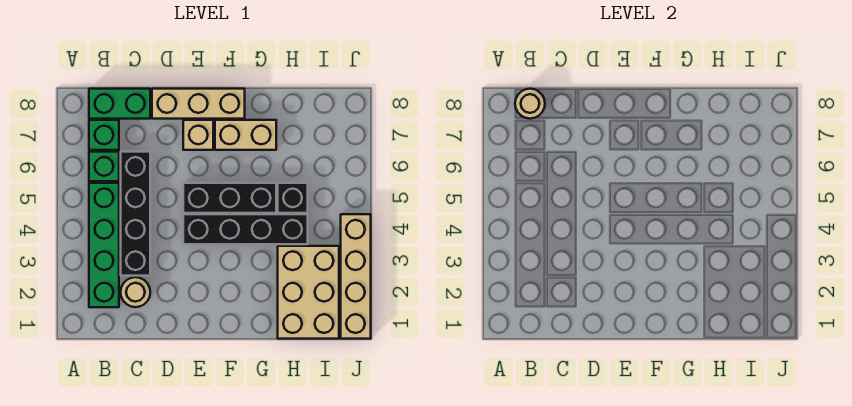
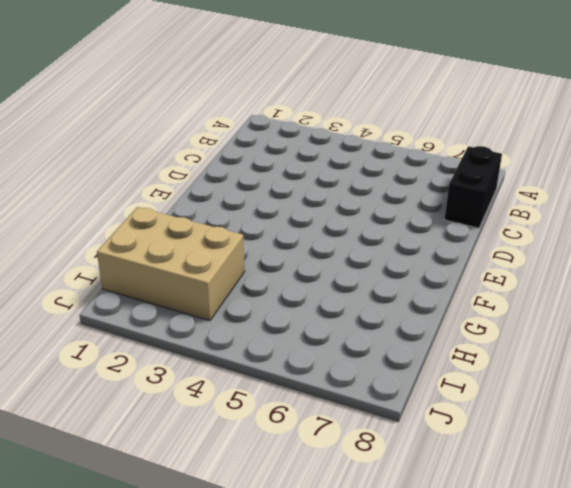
black 1x2 brick [445,146,502,228] -> green 1x2 brick [89,89,150,119]
none -> green 1x4 brick [89,183,119,307]
none -> green 1x1 brick [89,152,119,181]
none -> green 1x1 brick [89,120,119,150]

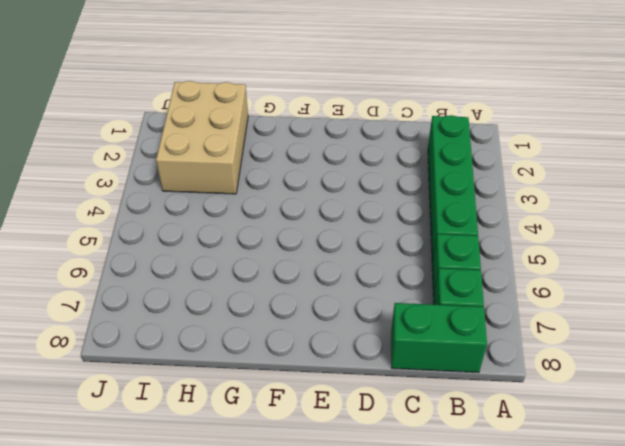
none -> tan 1x1 round brick [121,277,150,307]
none -> black 1x4 brick [121,152,150,276]
none -> tan 1x3 brick [152,89,245,119]

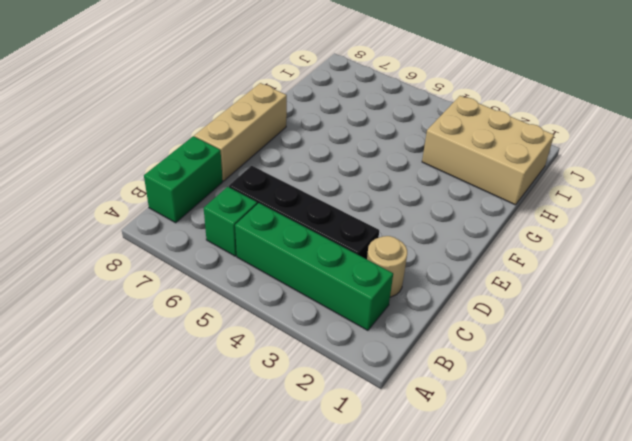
none -> green 1x1 brick [89,120,119,150]
none -> black 1x4 brick [183,214,308,244]
none -> black 1x3 brick [183,183,276,213]

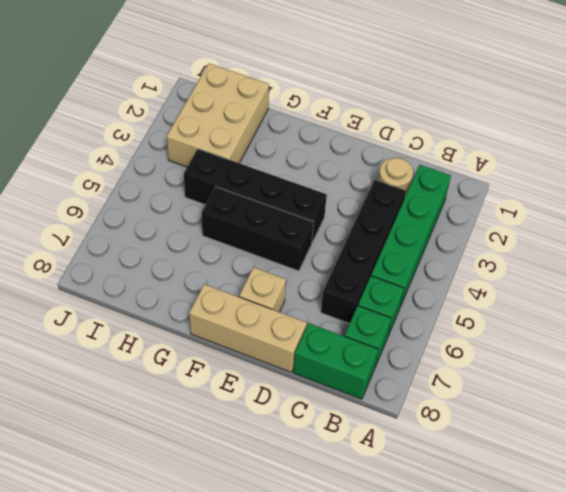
none -> tan 1x2 brick [215,120,276,150]
none -> black 1x1 brick [278,183,308,213]
none -> tan 1x4 brick [341,214,371,339]

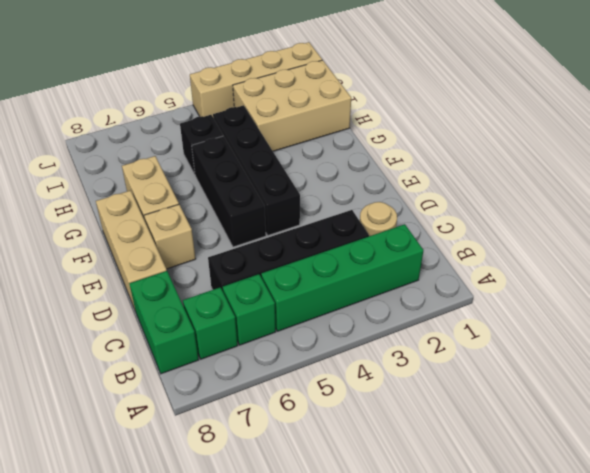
none -> tan 1x1 round brick [515,89,545,119]

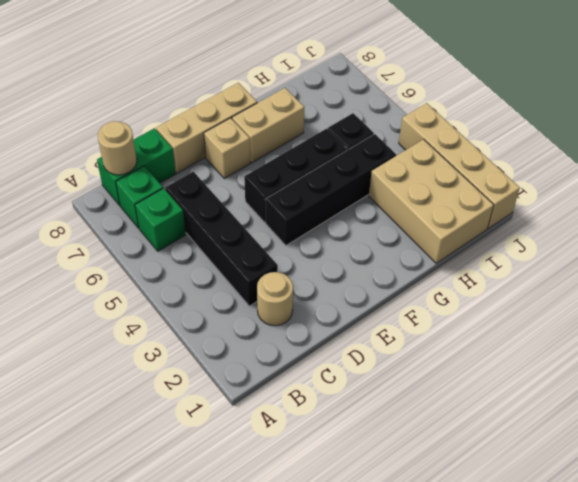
none -> green 1x4 brick [89,183,119,307]

